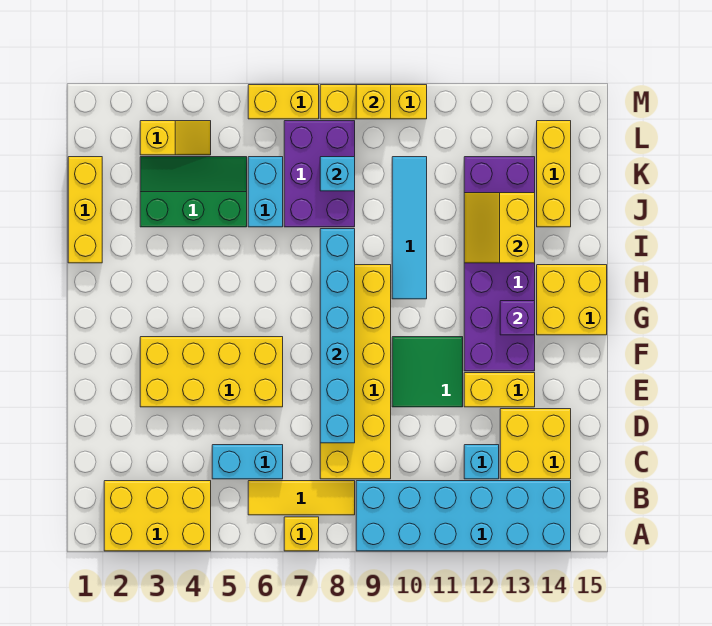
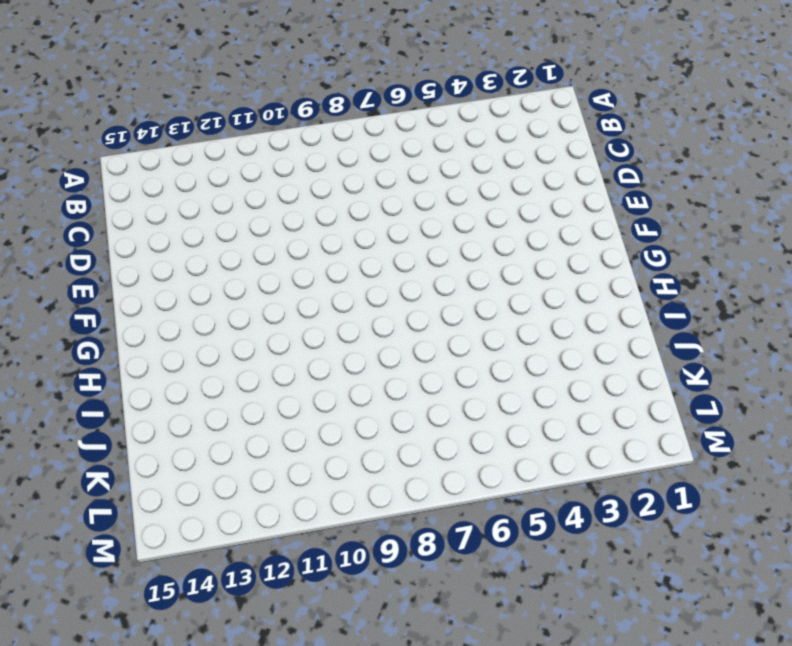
none -> yellow 2x3 brick [104,481,211,551]
none -> yellow 1x1 brick [284,517,319,551]
none -> cyan 2x6 brick [356,481,571,551]

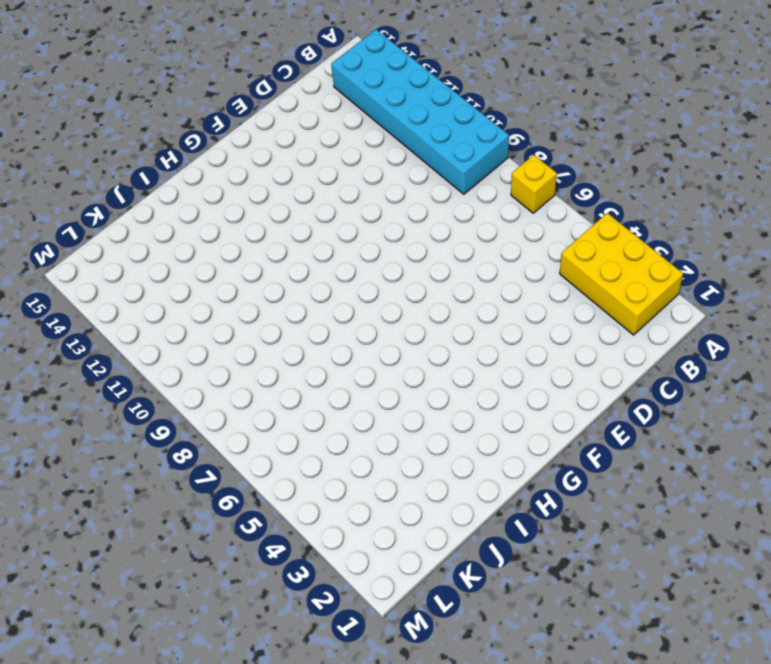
none -> yellow 1x3 tile [248,481,355,515]
none -> cyan 1x2 brick [212,445,283,479]
none -> yellow 2x6 brick [320,265,391,479]

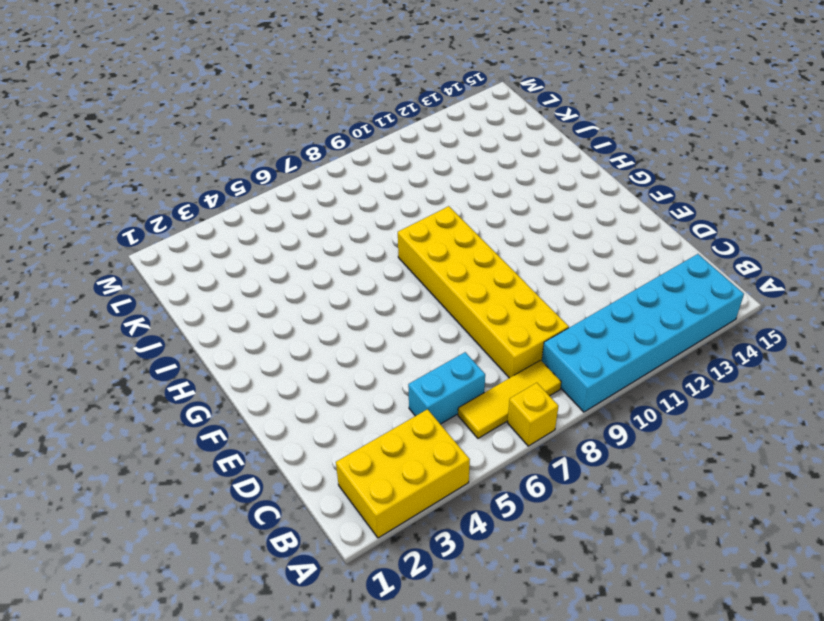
none -> cyan 1x1 brick [464,445,499,479]
none -> yellow 2x2 brick [500,409,571,479]
none -> yellow 2x4 brick [140,337,283,407]

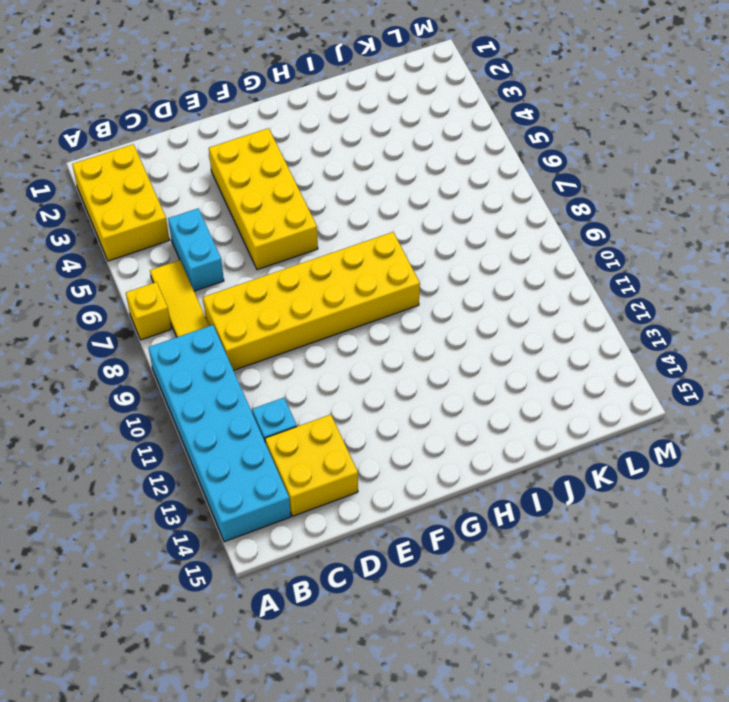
none -> green 2x2 tile [392,337,463,407]
none -> yellow 1x2 brick [464,373,535,407]
none -> purple 2x6 brick [464,157,535,371]

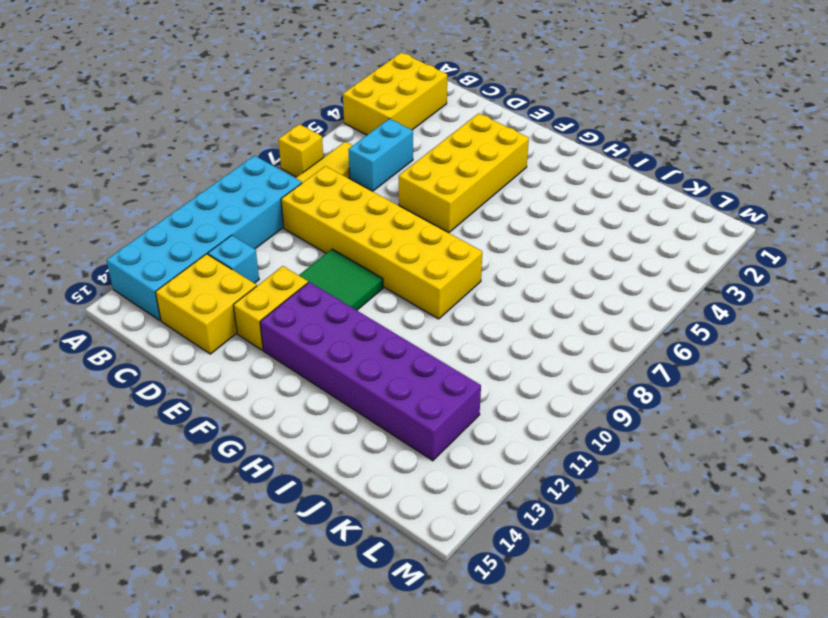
none -> yellow 2x2 brick [537,265,607,335]
none -> cyan 1x4 tile [392,157,427,299]
none -> yellow 1x3 brick [68,157,102,263]

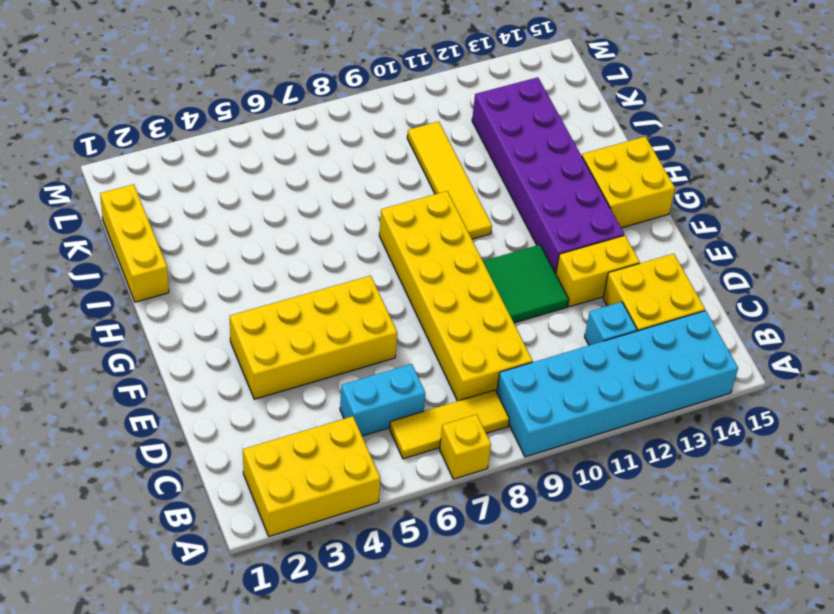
yellow 1x4 tile [407,122,492,239] -> cyan 1x4 tile [392,157,427,299]
none -> green 2x3 slope [140,157,247,227]
none -> cyan 1x2 brick [248,157,283,227]
none -> purple 2x3 brick [284,121,355,227]

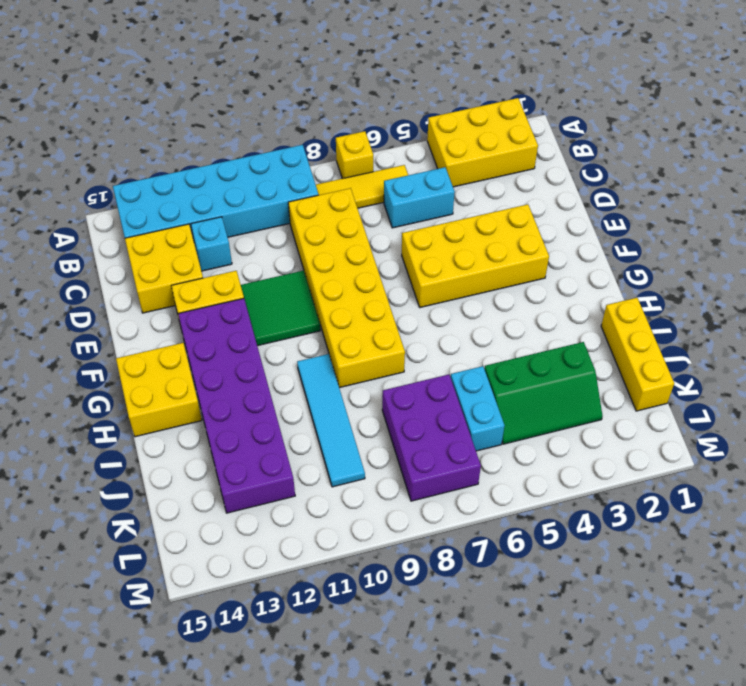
none -> yellow 1x3 brick [537,121,571,227]
none -> yellow 1x2 slope [140,121,211,155]
none -> yellow 1x2 brick [248,85,319,119]

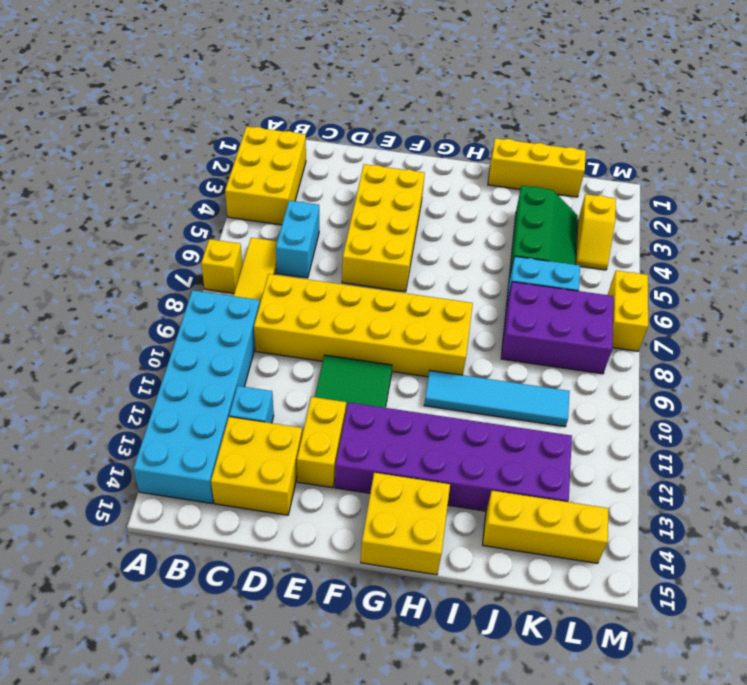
none -> yellow 1x3 brick [320,85,427,119]
none -> cyan 1x6 brick [320,229,355,443]
none -> purple 1x1 brick [500,301,535,335]

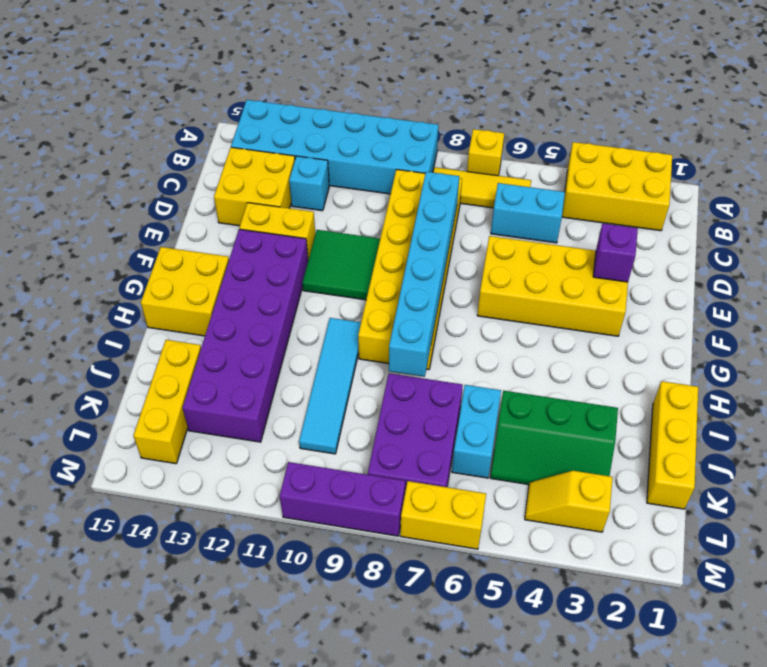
purple 1x1 brick [593,223,638,282] -> purple 1x1 brick moved to [500,301,535,335]
purple 1x3 brick [280,462,405,536] -> yellow 1x3 brick [320,85,427,119]
none -> yellow 2x2 slope [464,193,535,263]
none -> cyan 1x1 brick [320,157,355,191]
none -> yellow 1x1 brick [356,85,391,119]

